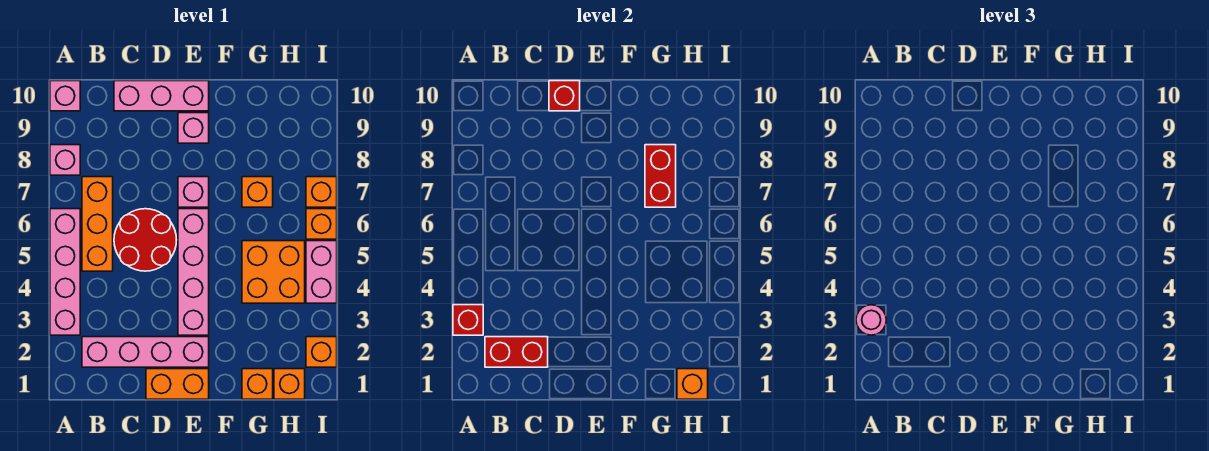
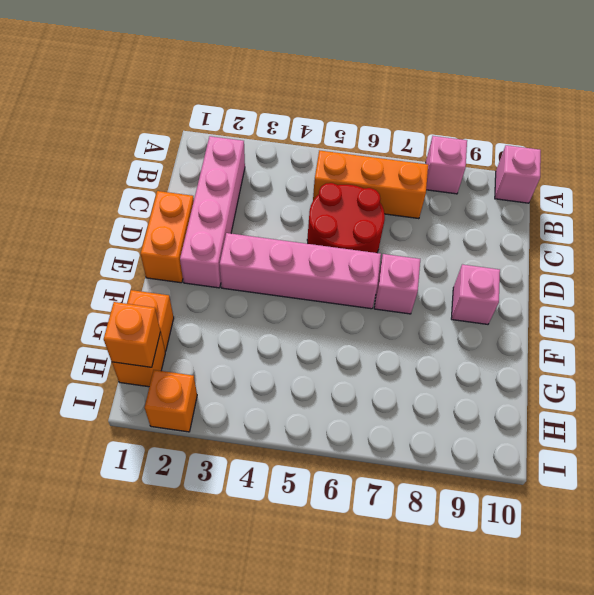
none -> pink 1x4 brick [50,209,80,335]
none -> pink 1x3 brick [114,81,209,111]
none -> orange 2x2 brick [242,241,305,303]

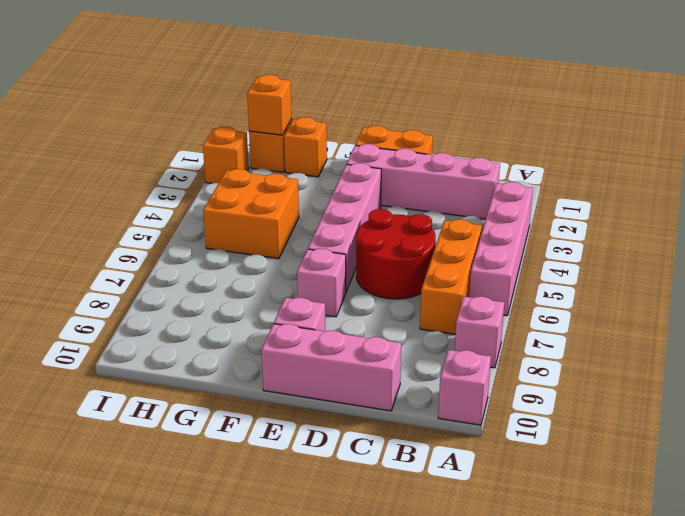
none -> orange 1x1 brick [242,177,273,207]
none -> pink 1x2 brick [306,241,337,303]
none -> orange 1x1 brick [306,209,337,239]

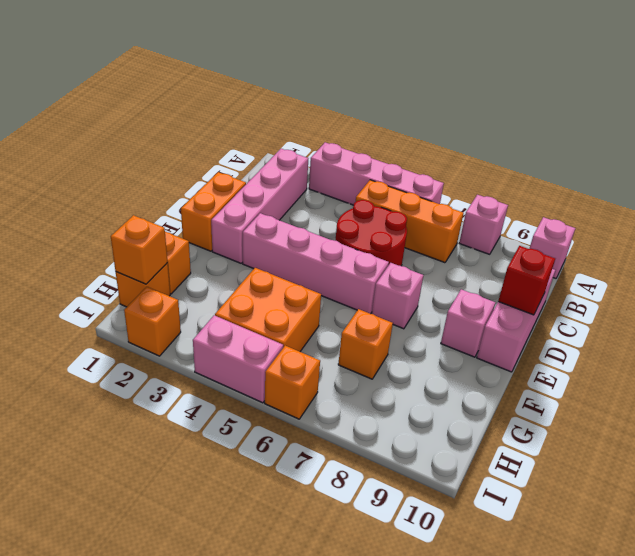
none -> orange 1x1 brick [306,177,337,207]
none -> red 1x1 brick [453,305,483,335]
none -> red 1x2 brick [485,337,548,367]

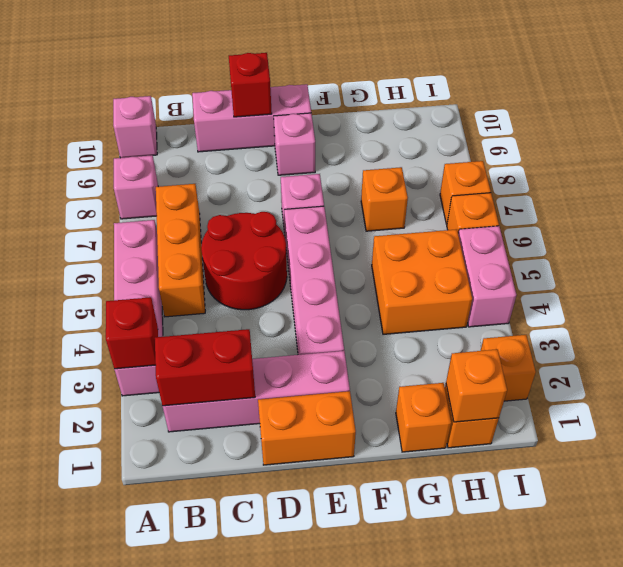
none -> red 1x2 brick [645,145,676,207]
none -> pink 1x1 round brick [856,305,886,335]

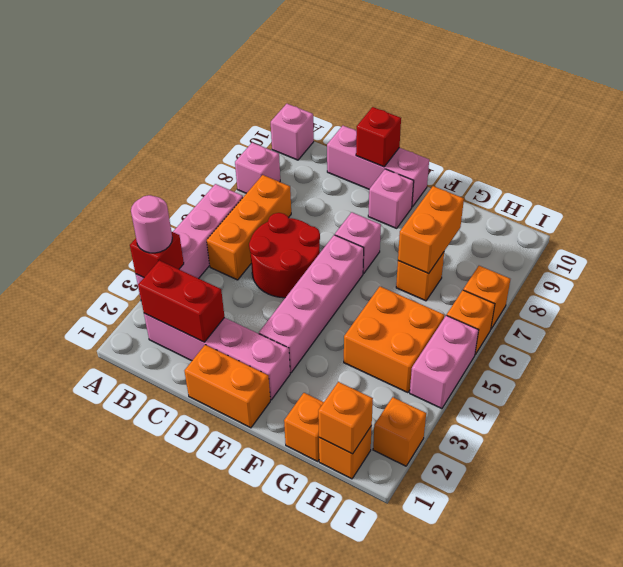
orange 1x2 brick [398,186,464,274] -> red 1x2 brick [645,145,676,207]

